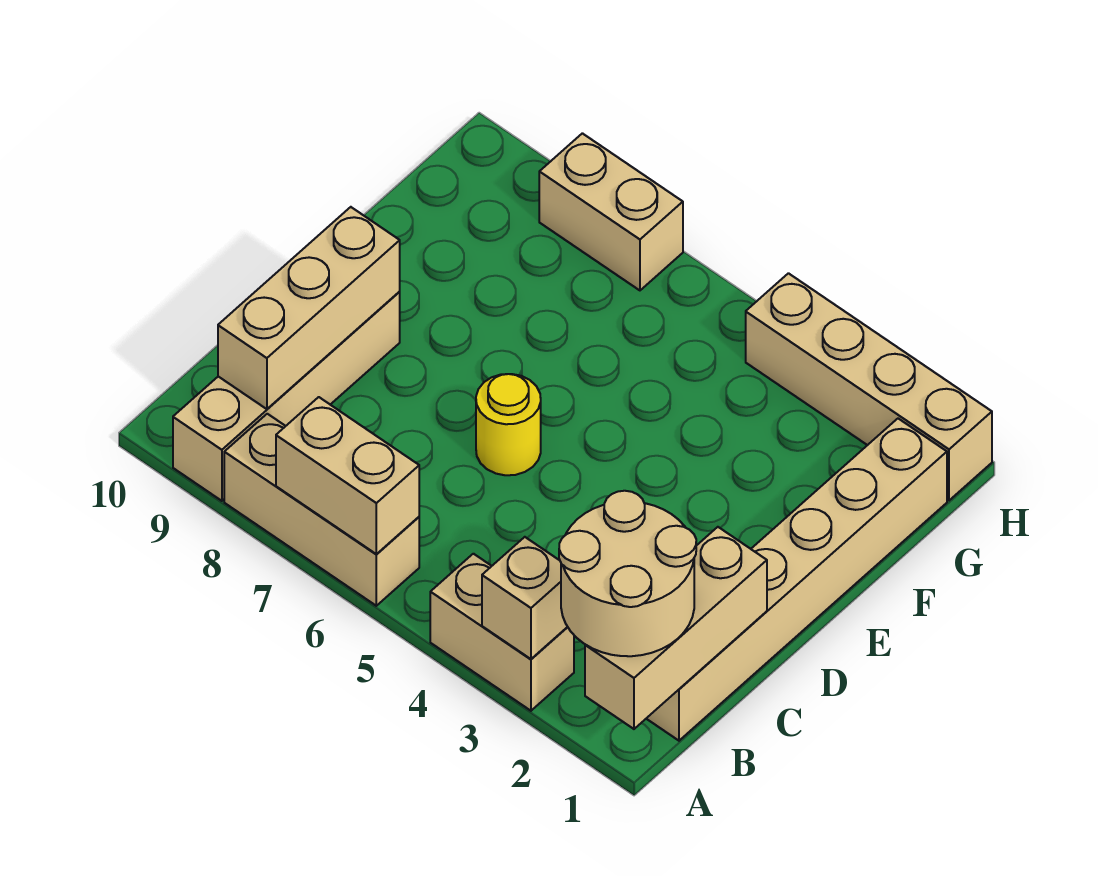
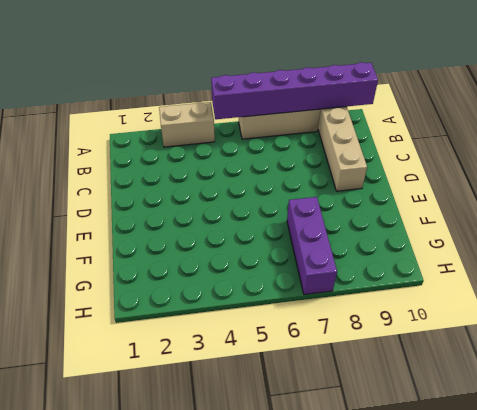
purple 1x6 brick [211,62,378,119] -> tan 1x2 brick [276,397,419,554]
purple 1x3 brick [287,197,337,295] -> tan 1x2 brick [539,133,683,290]
none -> tan 1x6 brick [646,419,947,741]
none -> yellow 1x1 round brick [476,374,541,475]
none -> tan 1x4 brick [746,273,992,500]

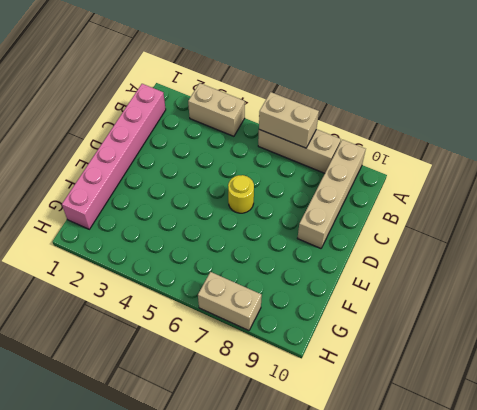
pink 1x6 brick [62,84,166,229] -> tan 1x6 brick [646,419,947,741]
none -> tan 1x4 brick [746,273,992,500]
none -> tan 1x3 brick [585,527,767,729]
none -> tan 1x1 brick [482,537,567,659]

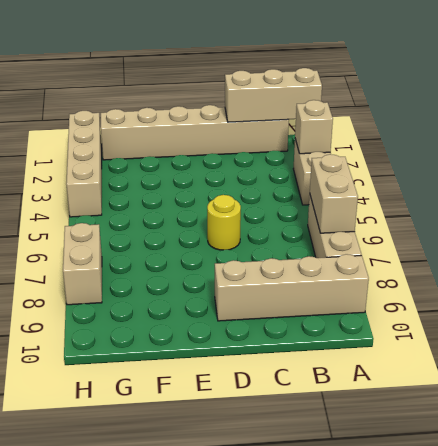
none -> tan 1x3 brick [218,207,400,409]
none -> tan 2x2 round brick [559,491,696,656]

